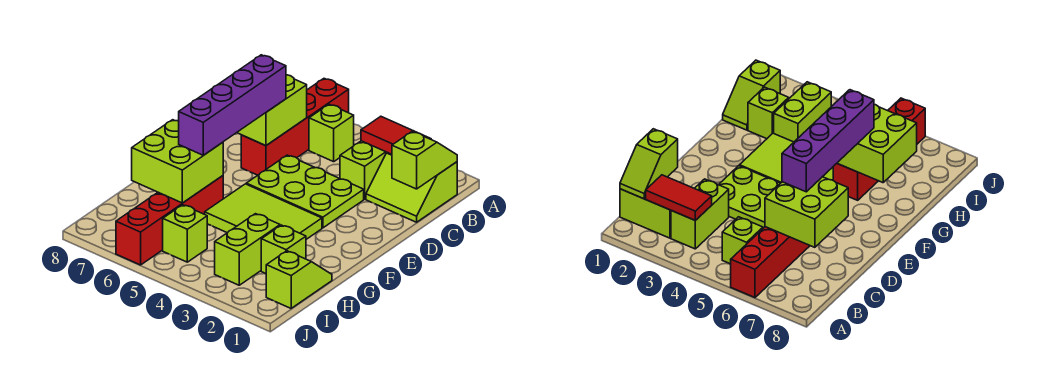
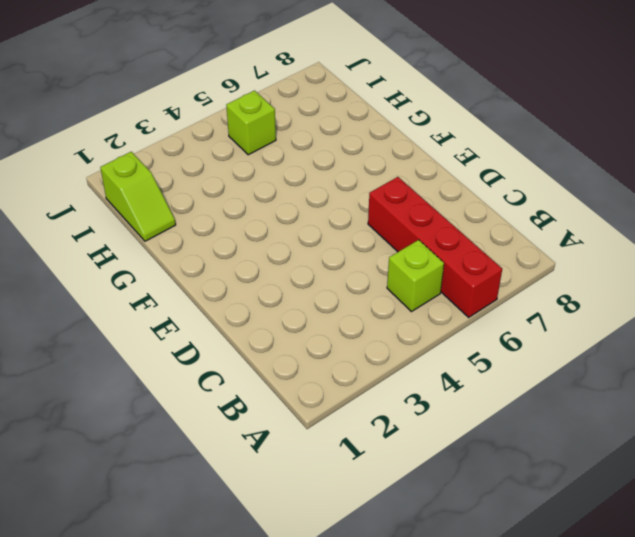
none -> lime 2x2 slope [366,153,457,222]
none -> lime 1x2 brick [340,141,387,199]
none -> lime 2x3 plate [246,155,364,228]

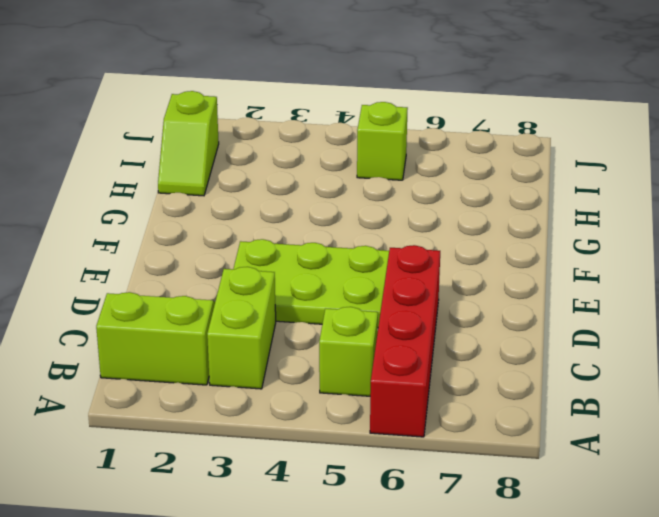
none -> lime 2x3 tile [205,184,322,239]
none -> red 1x4 brick [116,176,223,265]
none -> lime 1x1 brick [261,225,306,274]

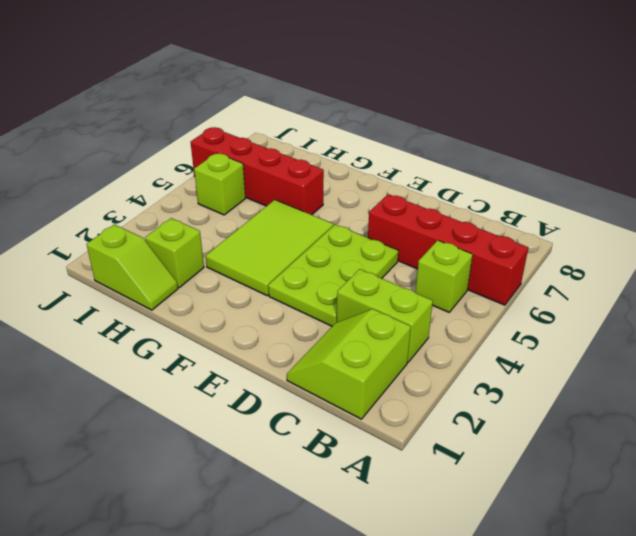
none -> lime 1x2 brick [215,214,280,285]
none -> lime 1x2 slope [392,131,457,189]
none -> red 1x2 tile [361,116,431,154]

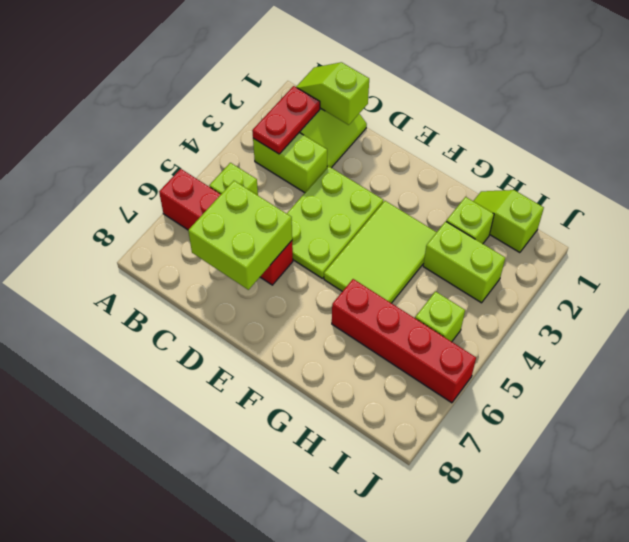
red 1x2 plate [252,86,320,154] -> red 1x2 tile [361,116,431,154]
none -> lime 2x2 brick [132,120,223,203]
none -> purple 1x4 brick [179,55,286,155]

